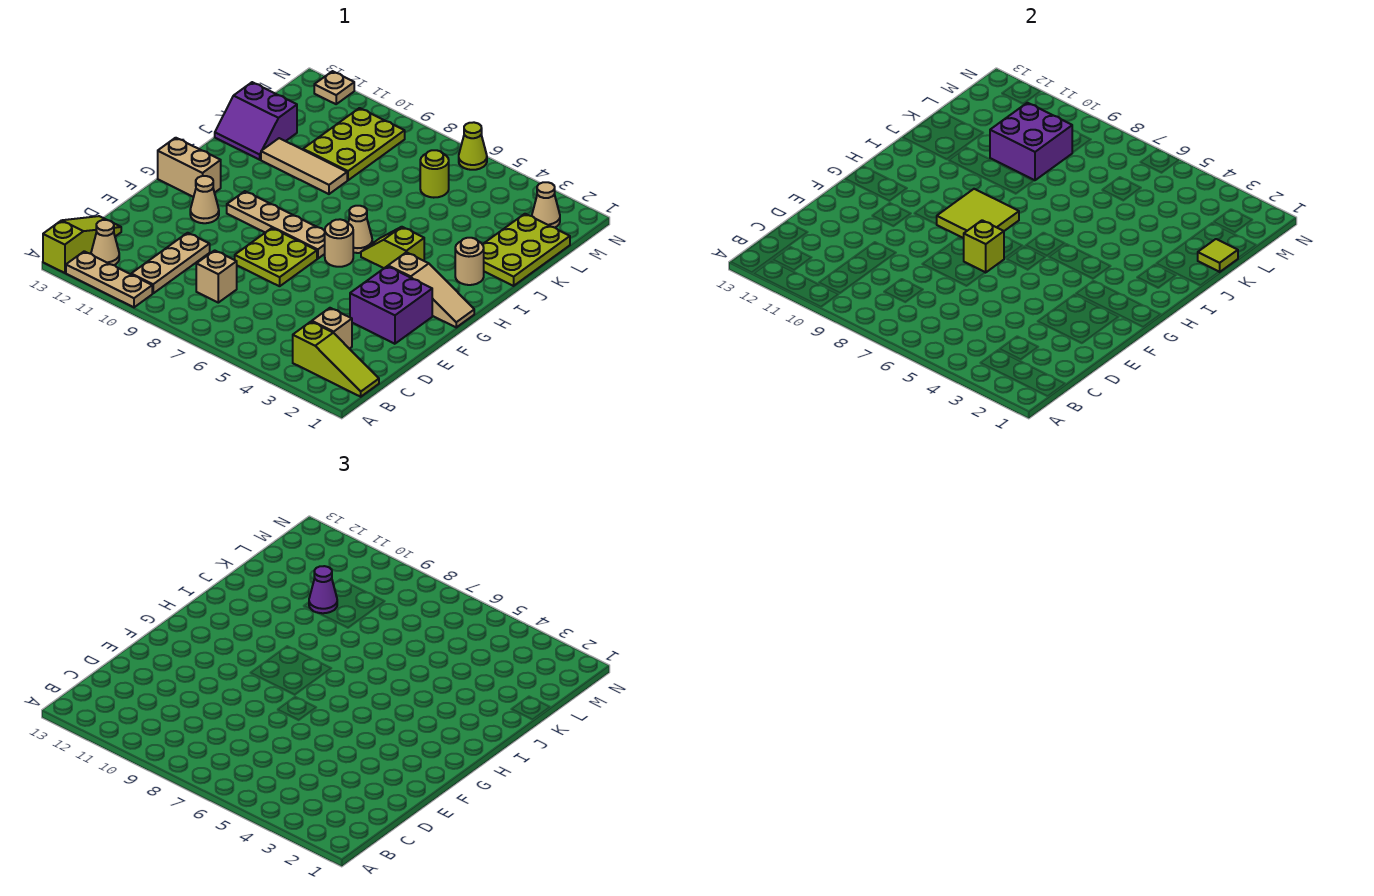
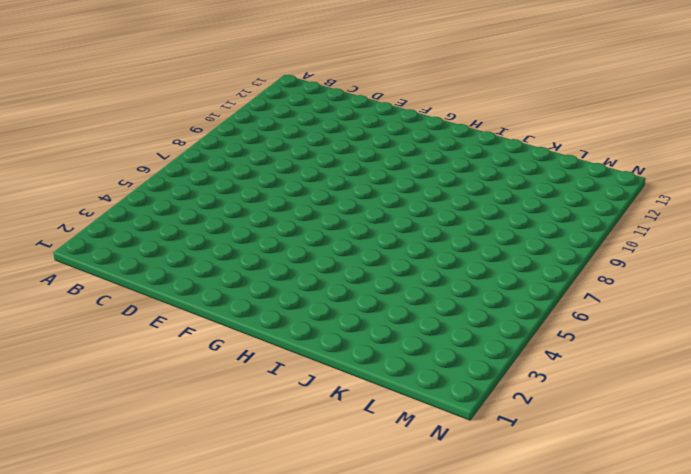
none -> tan 1x3 plate [66,251,152,307]
none -> lime 1x3 slope [43,216,121,273]
none -> lime 1x3 slope [293,322,379,397]
none -> tan 1x3 plate [131,233,210,293]

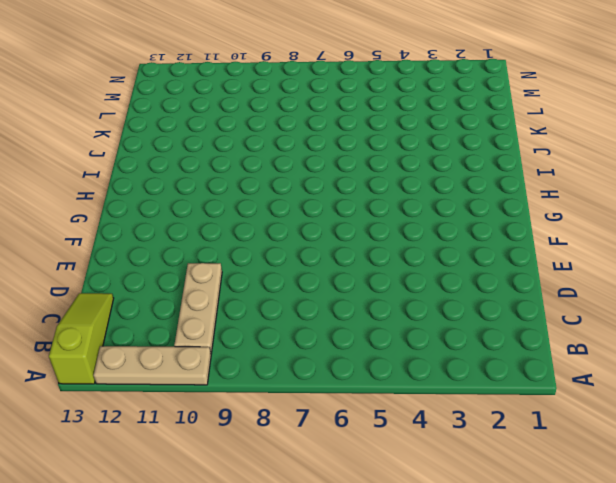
none -> lime 1x3 slope [293,322,379,397]
none -> tan 1x1 cone [91,220,119,265]
none -> tan 1x1 brick [312,308,352,349]
none -> tan 1x1 brick [196,250,237,303]

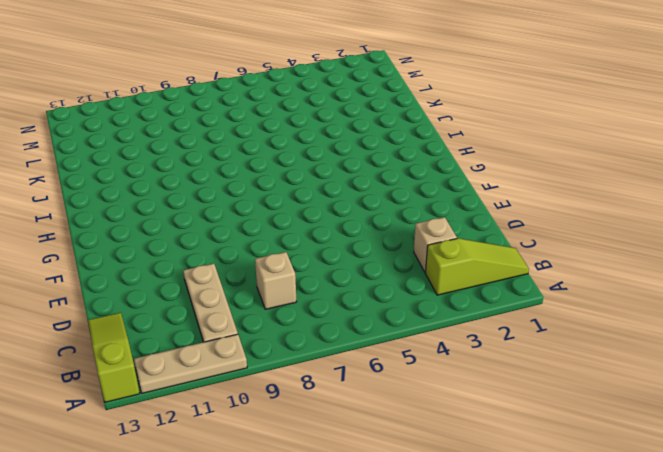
none -> tan 1x1 cone [91,220,119,265]
none -> purple 2x2 brick [350,266,432,344]
none -> lime 2x2 plate [235,228,317,286]
none -> tan 1x1 cone [190,176,219,223]

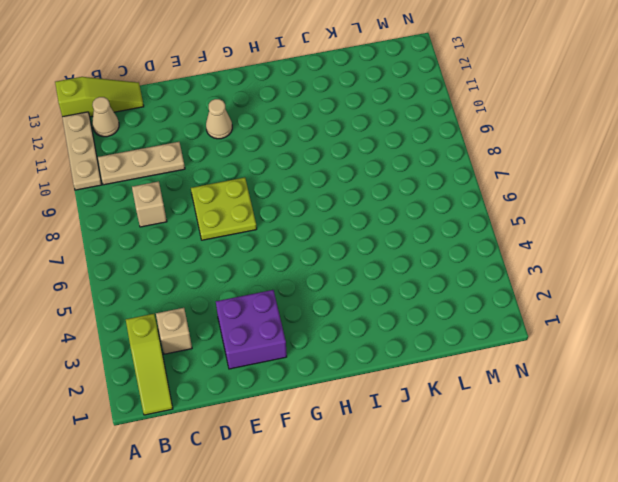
none -> tan 1x3 slope [388,252,474,327]
none -> tan 1x1 round brick [325,219,353,267]
none -> tan 1x4 plate [227,191,325,259]
none -> tan 1x2 brick [158,138,221,197]

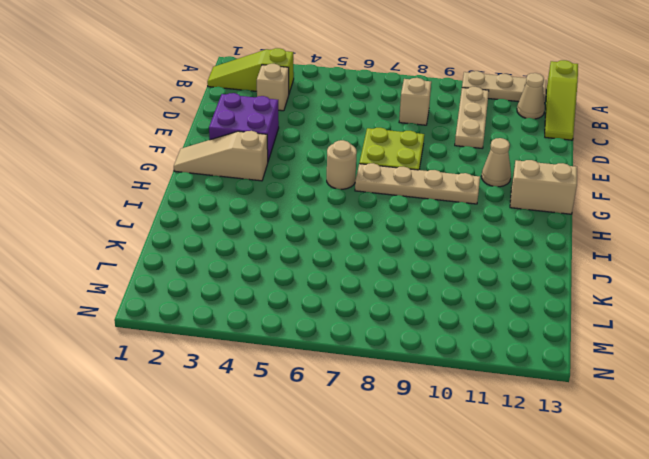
none -> lime 1x2 slope [361,227,424,268]
none -> tan 1x1 cone [348,206,372,253]
none -> tan 1x1 round brick [455,238,484,285]
none -> lime 2x3 plate [482,214,570,286]

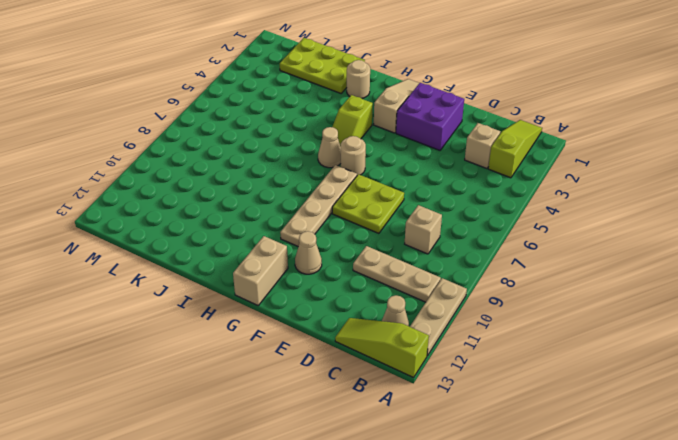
none -> tan 1x3 tile [261,138,347,194]
none -> purple 2x2 slope [215,82,297,160]
none -> lime 2x3 plate [303,108,405,180]
none -> lime 1x1 round brick [420,150,449,198]

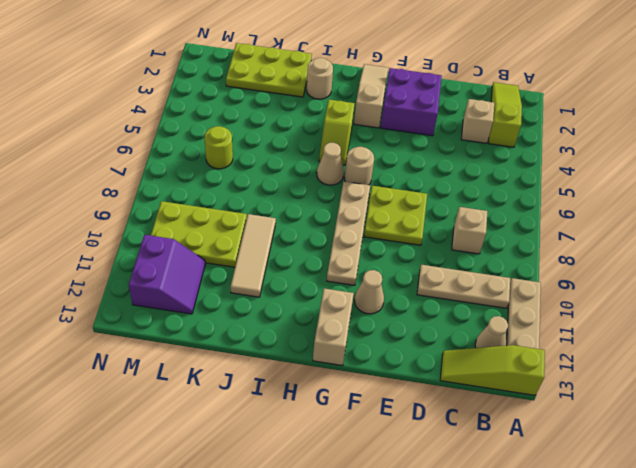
purple 2x2 slope [129,235,205,314] -> purple 2x2 slope moved to [215,82,297,160]
none -> tan 1x1 cone [532,182,560,228]
none -> lime 1x1 cone [459,122,487,170]
none -> tan 1x1 plate [314,71,354,104]
none -> lime 1x1 brick [964,220,1004,273]

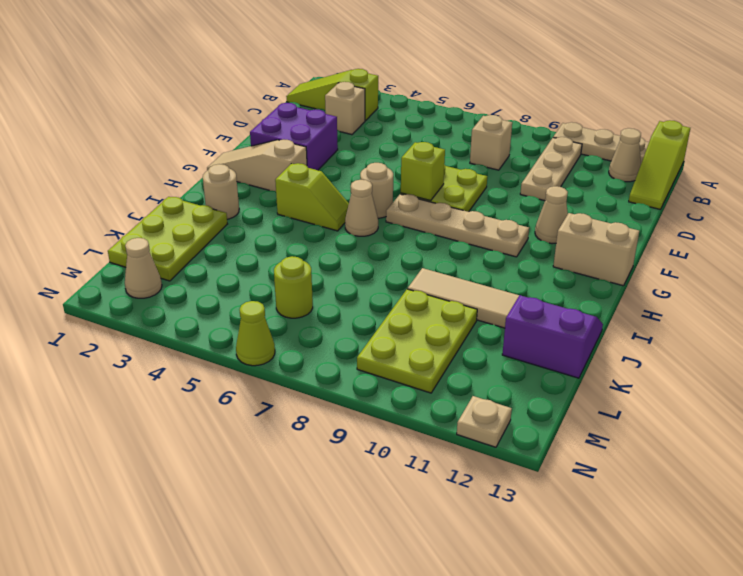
none -> lime 2x2 tile [937,189,1019,238]
none -> lime 1x1 tile [1198,239,1238,272]
none -> purple 2x2 brick [990,103,1073,180]
none -> purple 1x1 cone [309,566,337,613]

